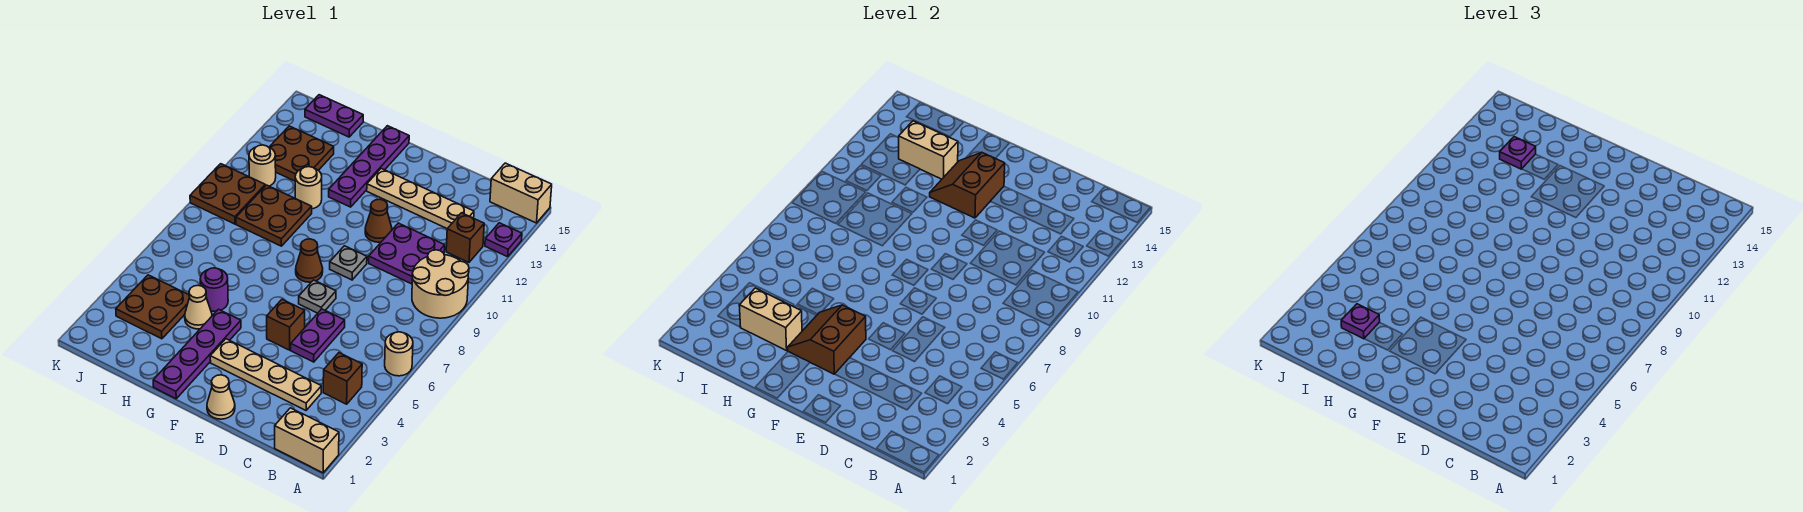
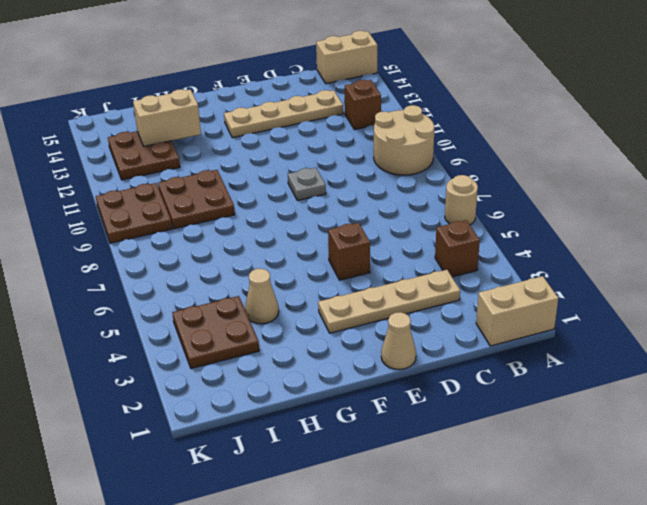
none -> purple 1x1 plate [485,223,522,257]
none -> purple 2x2 plate [369,223,445,284]
none -> purple 1x2 plate [291,309,345,362]
none -> grey 1x1 plate [299,280,336,313]

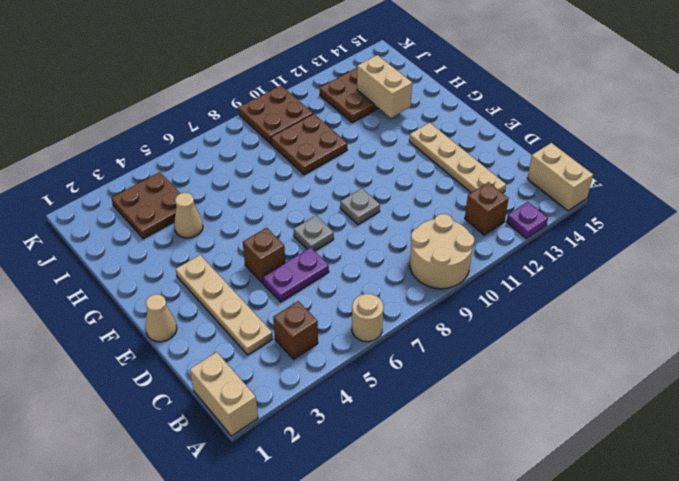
none -> purple 2x2 plate [369,223,445,284]
none -> brown 1x1 cone [365,199,392,242]
none -> brown 1x1 cone [296,239,323,282]
none -> purple 1x4 plate [153,309,241,399]

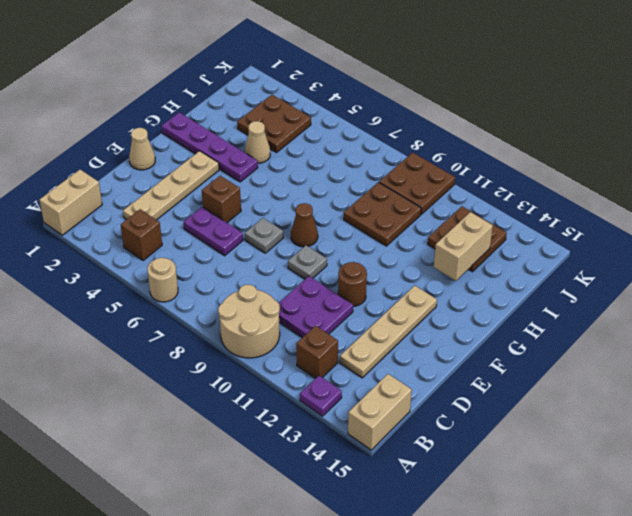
brown 1x1 round brick [338,262,367,306] -> brown 1x1 cone [365,199,392,242]
none -> purple 1x4 plate [329,126,409,207]
none -> purple 1x1 round brick [200,268,228,311]
none -> tan 1x1 round brick [295,167,322,209]
none -> purple 1x2 plate [305,95,363,137]

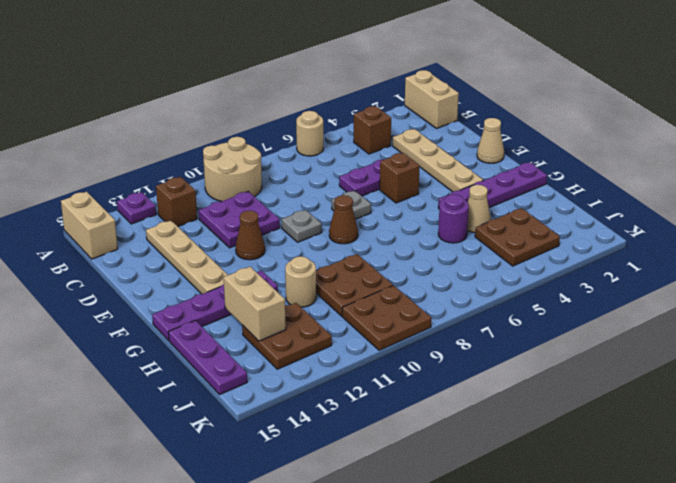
purple 1x3 plate [168,320,247,394] -> purple 1x2 plate [305,95,363,137]
none -> tan 1x1 round brick [249,145,276,186]
none -> brown 2x2 slope [788,305,866,374]
none -> brown 2x2 slope [930,153,1005,218]
none -> tan 1x2 brick [739,288,802,351]

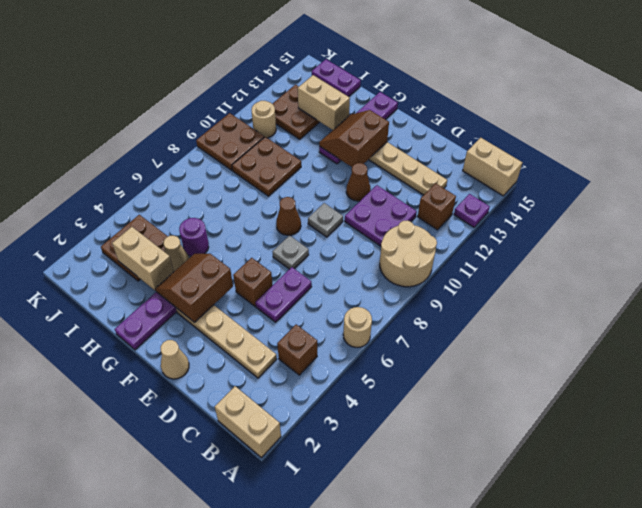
none -> tan 1x1 round brick [295,167,322,209]
none -> purple 1x1 plate [1341,304,1380,339]
none -> purple 1x1 plate [1500,137,1536,169]

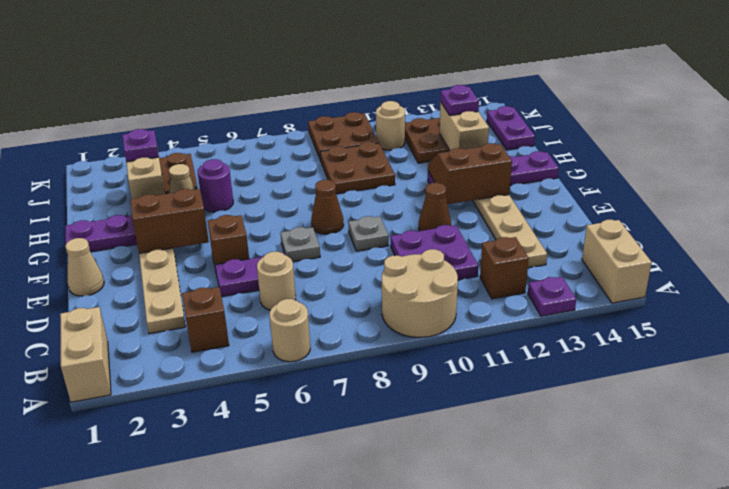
tan 1x1 round brick [257,252,296,310] -> tan 1x1 round brick moved to [295,167,322,209]

